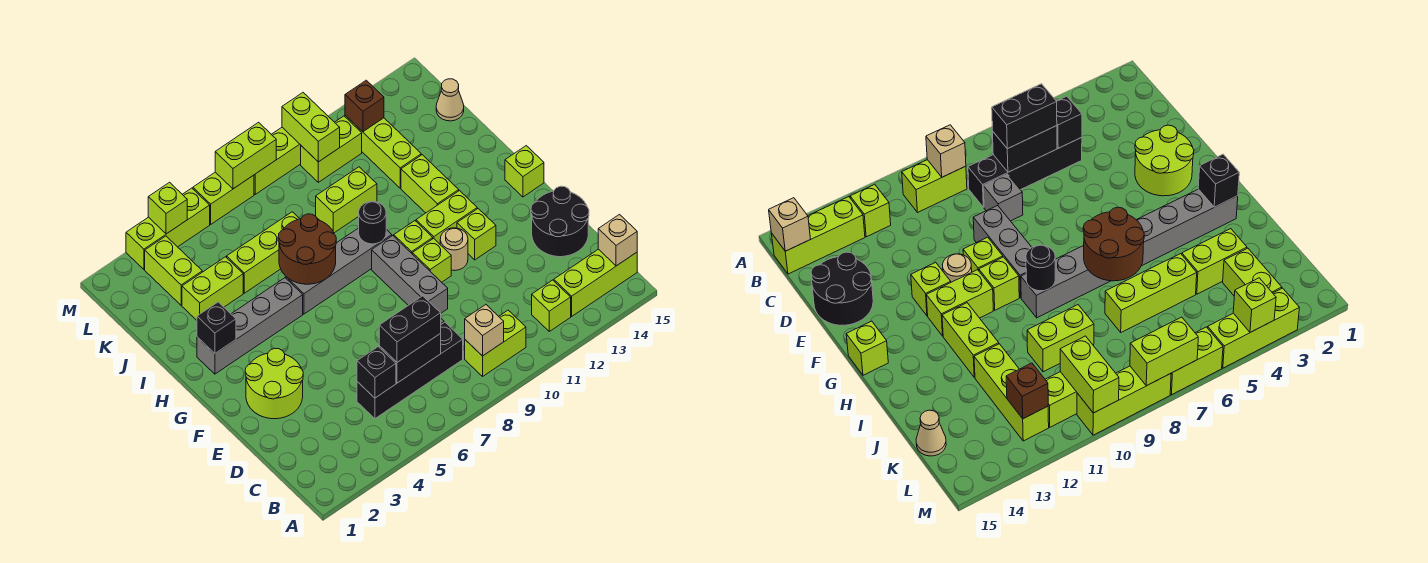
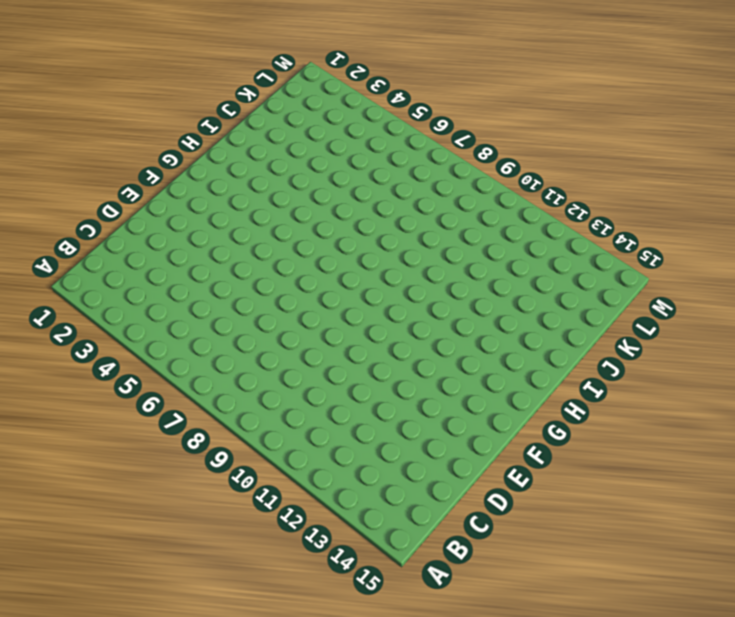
none -> lime 1x2 brick [465,310,526,376]
none -> lime 1x1 brick [532,280,571,331]
none -> lime 1x3 brick [554,249,637,316]
none -> black 1x4 brick [357,322,463,419]

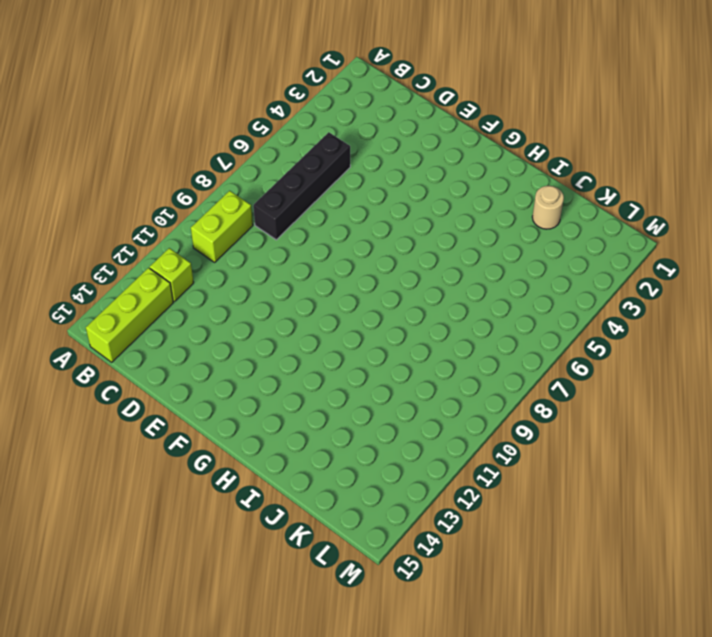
tan 1x1 round brick [532,186,564,229] -> tan 1x1 round brick moved to [440,228,468,271]
none -> grey 1x1 brick [983,174,1023,221]
none -> black 2x2 round brick [531,186,589,257]
none -> lime 2x2 round brick [245,348,303,419]
none -> grey 1x3 brick [372,236,448,313]

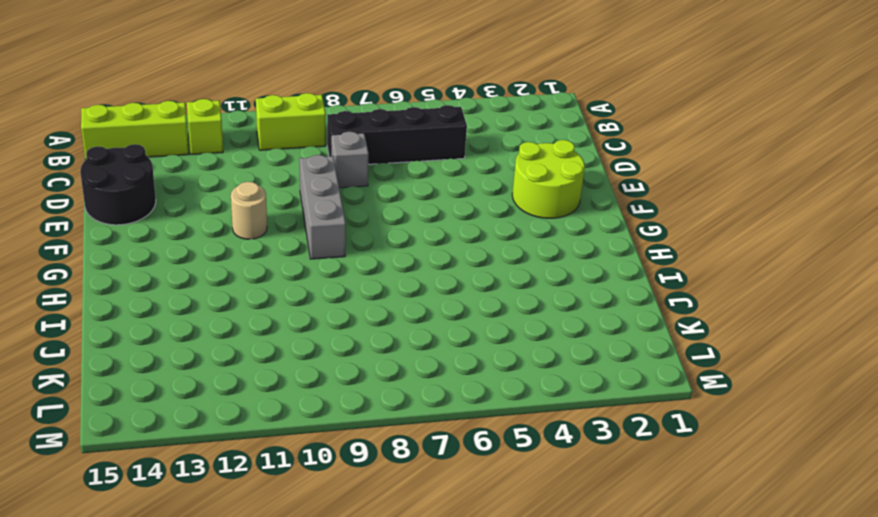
none -> lime 1x1 brick [412,238,451,282]
none -> lime 1x1 brick [457,209,496,260]
none -> lime 1x1 brick [394,221,433,253]
none -> lime 1x2 brick [416,191,477,244]

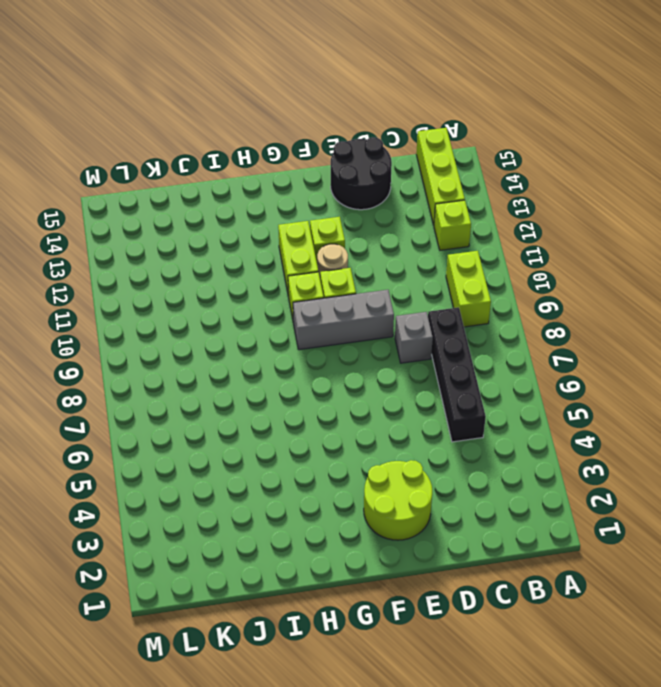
none -> lime 1x1 brick [505,146,544,197]
none -> grey 1x4 brick [197,278,303,374]
none -> grey 1x4 brick [286,228,392,314]
none -> lime 1x2 brick [401,155,459,213]

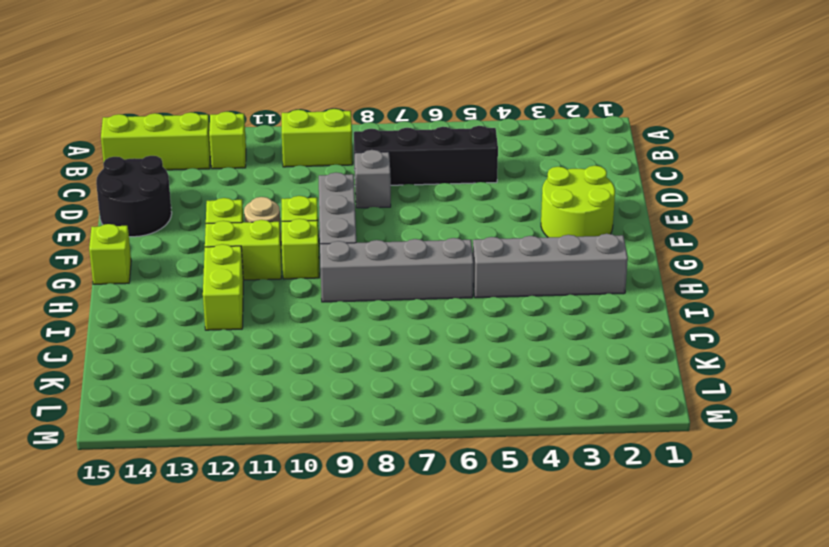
none -> lime 1x2 brick [182,257,243,320]
none -> lime 1x3 brick [227,212,299,293]
none -> lime 1x2 brick [316,167,377,233]
none -> lime 1x3 brick [345,115,421,188]

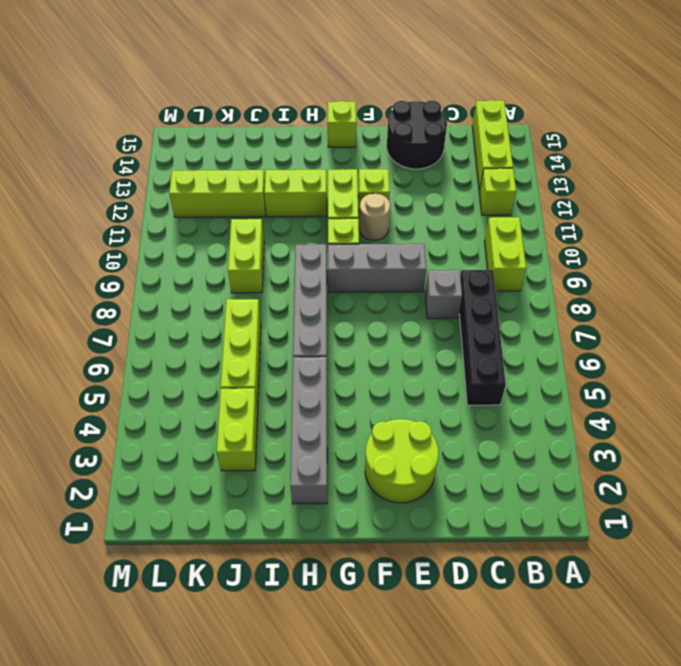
none -> lime 1x1 brick [412,238,451,282]
none -> lime 1x2 brick [145,236,202,305]
none -> tan 1x1 cone [436,79,464,121]
none -> lime 1x2 brick [301,116,362,182]

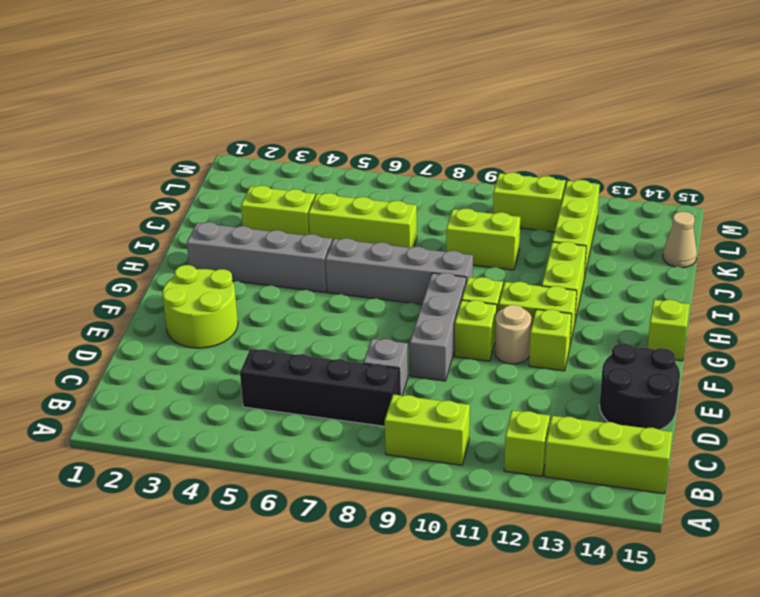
none -> lime 1x2 brick [145,236,202,305]
none -> lime 1x3 brick [126,188,210,269]
none -> lime 1x2 brick [193,172,254,224]
none -> lime 1x3 brick [254,128,301,194]

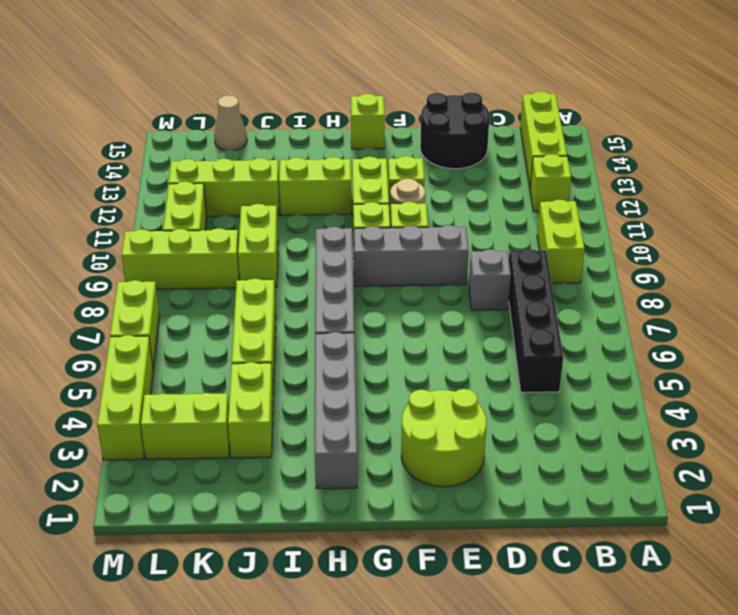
lime 1x3 brick [122,228,240,289] -> lime 1x3 brick turned to [254,128,301,194]
none -> tan 1x1 brick [465,305,504,356]
none -> tan 1x1 brick [598,215,637,266]
none -> black 1x1 brick [357,347,396,398]
none -> black 1x2 brick [379,333,441,383]

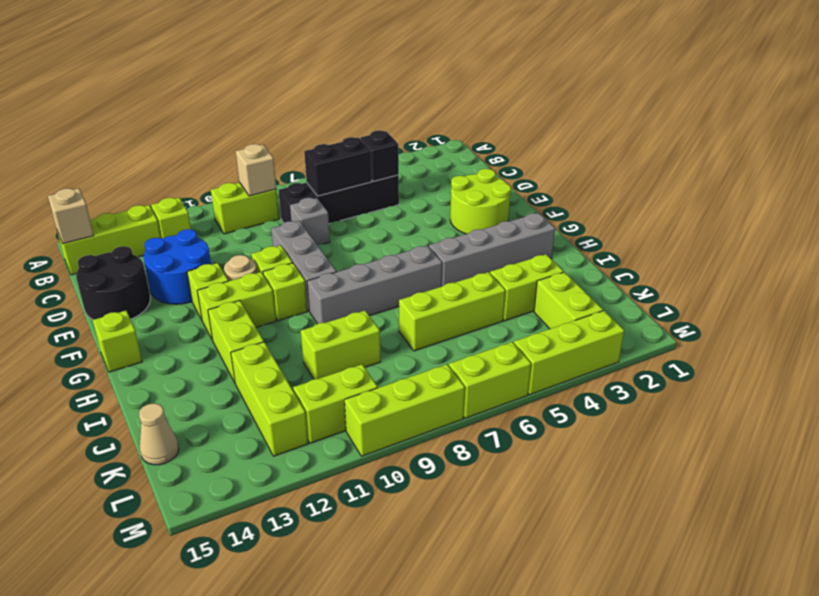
blue 2x2 round brick [143,229,211,304] -> none
none -> black 1x1 brick [197,302,236,353]
none -> brown 2x2 round brick [278,214,336,284]
none -> black 1x1 round brick [359,201,386,244]
none -> lime 1x2 brick [282,93,340,162]

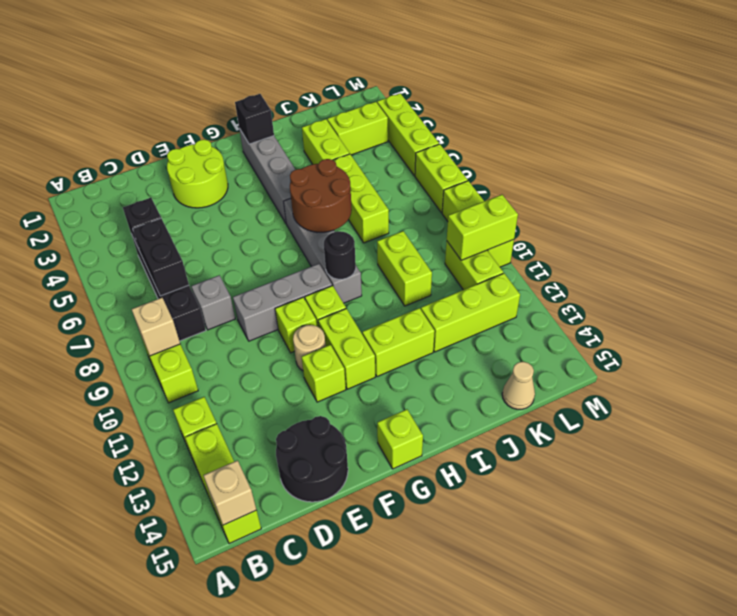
none -> brown 1x1 brick [345,80,384,132]
none -> lime 1x1 brick [148,182,187,234]
none -> lime 1x2 brick [215,122,276,189]
none -> black 1x2 brick [379,296,441,362]

